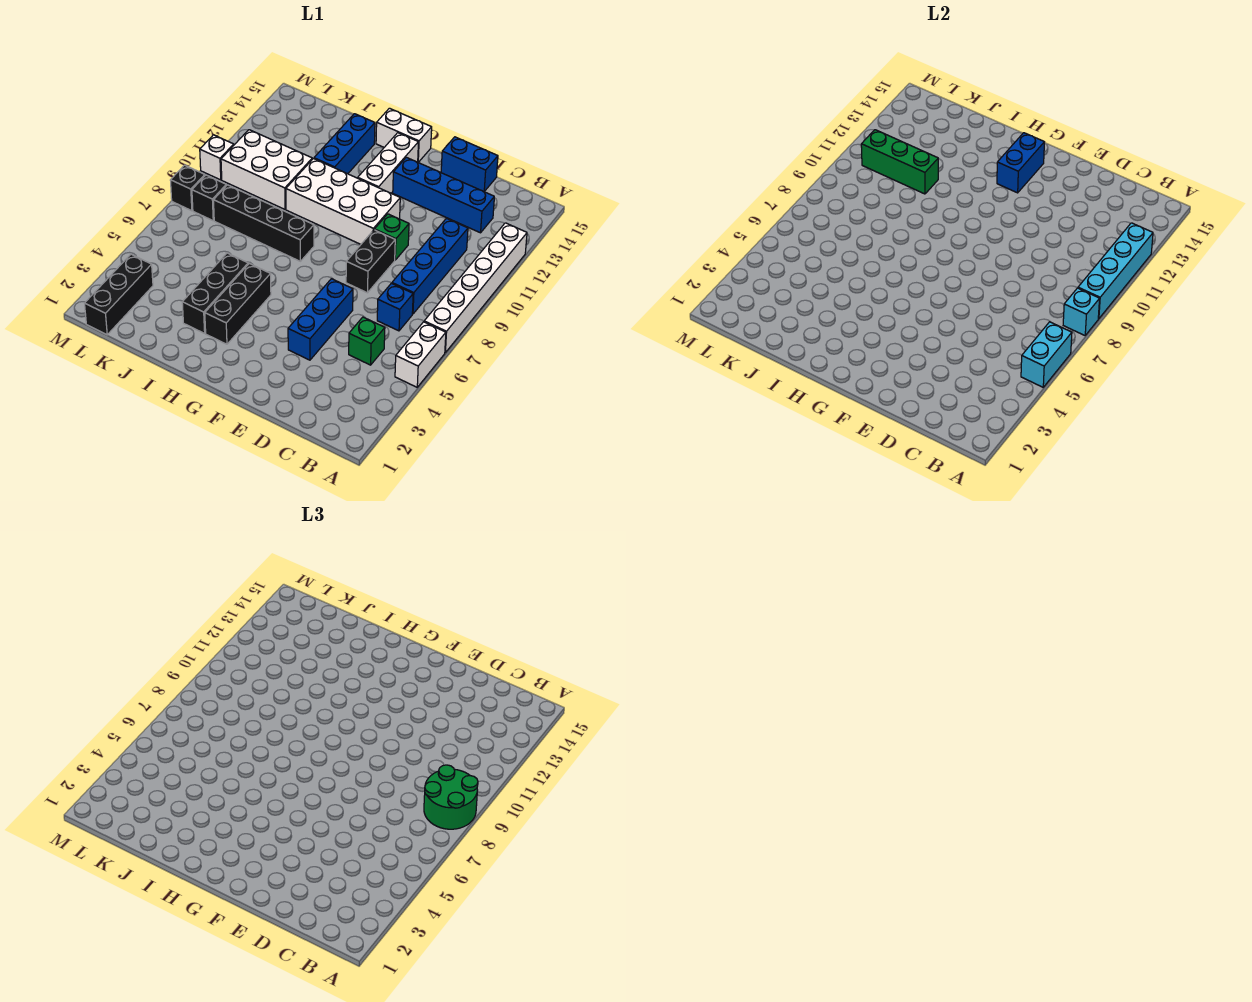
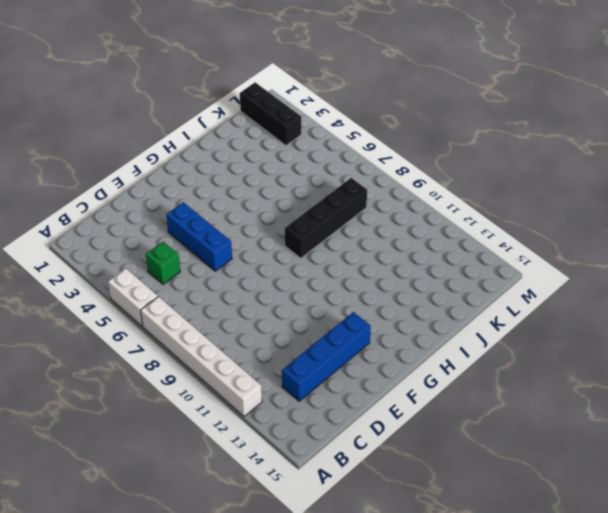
none -> blue 1x1 brick [377,283,413,331]
none -> blue 1x4 brick [392,218,468,314]
none -> blue 1x2 brick [441,137,498,192]

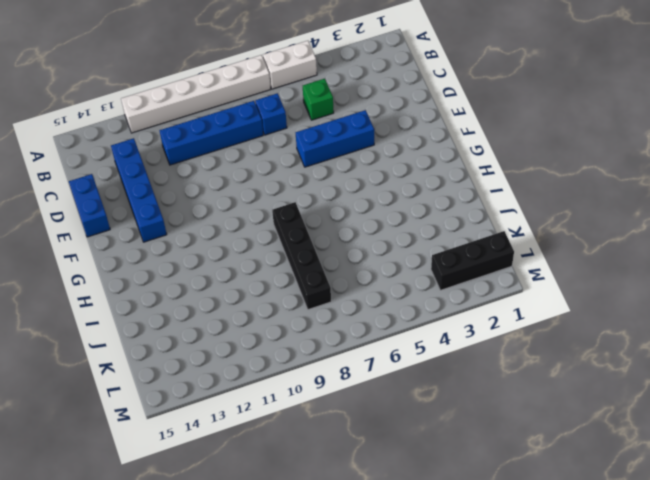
none -> black 1x2 brick [346,230,395,293]
none -> green 1x1 brick [375,214,409,260]
none -> white 2x4 brick [286,159,400,244]

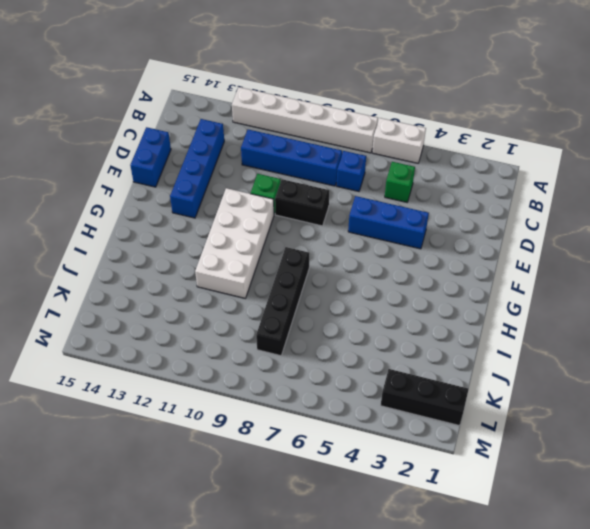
none -> white 1x3 brick [358,133,418,193]
none -> white 1x2 brick [376,108,432,162]
none -> black 1x3 brick [205,264,271,344]

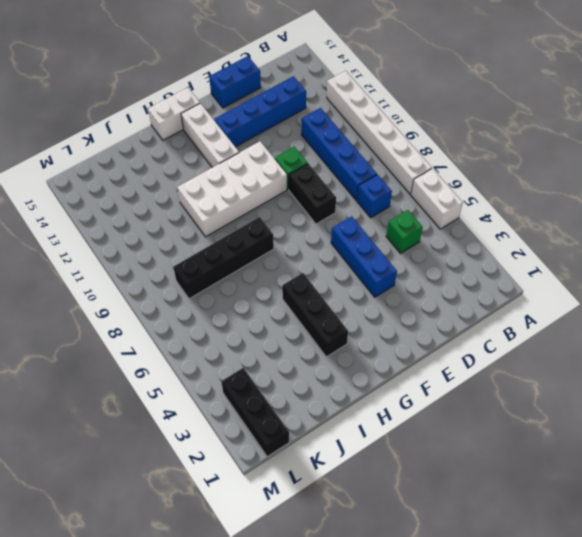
none -> black 1x3 brick [182,253,248,333]
none -> blue 1x3 brick [314,114,375,174]
none -> white 2x3 brick [221,130,312,209]

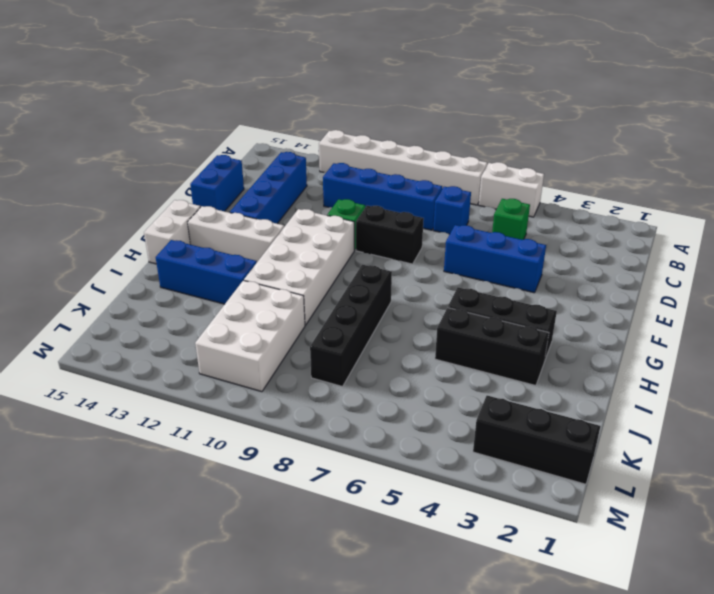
none -> black 1x1 brick [192,175,226,221]
none -> black 1x1 brick [170,165,205,211]
none -> white 1x1 brick [200,135,234,180]

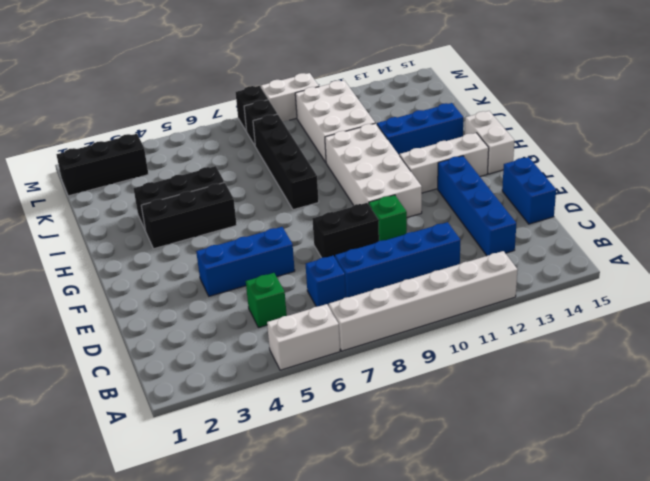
white 1x2 brick [261,73,319,121] -> white 1x1 brick [200,135,234,180]
none -> cyan 1x2 brick [1021,322,1072,387]
none -> cyan 1x1 brick [1063,288,1100,335]
none -> cyan 1x4 brick [1078,223,1153,319]

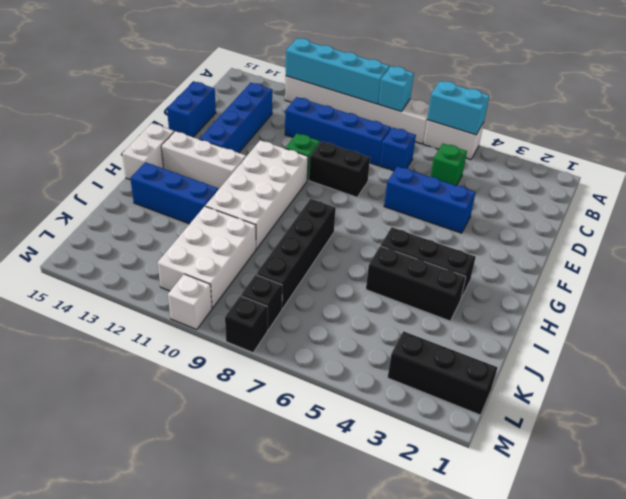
none -> blue 1x2 brick [997,133,1044,193]
none -> green 1x3 brick [861,130,938,194]
none -> green 2x2 round brick [424,765,478,829]

